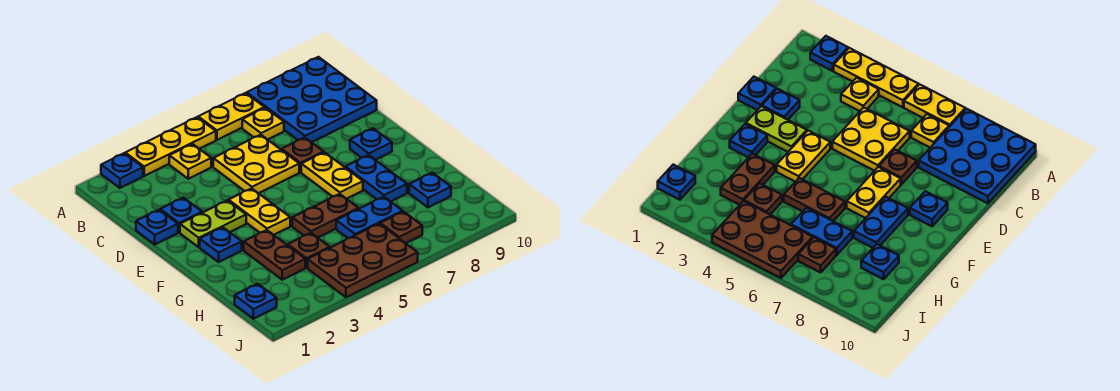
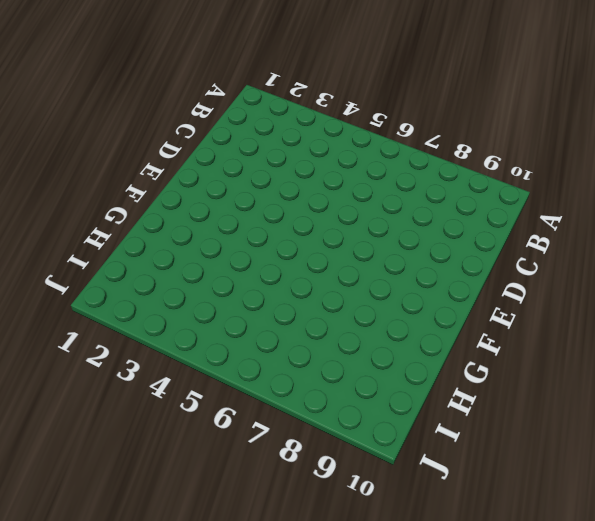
none -> blue 1x1 plate [101,153,143,188]
none -> yellow 1x3 plate [125,117,216,176]
none -> yellow 1x2 plate [198,93,264,140]

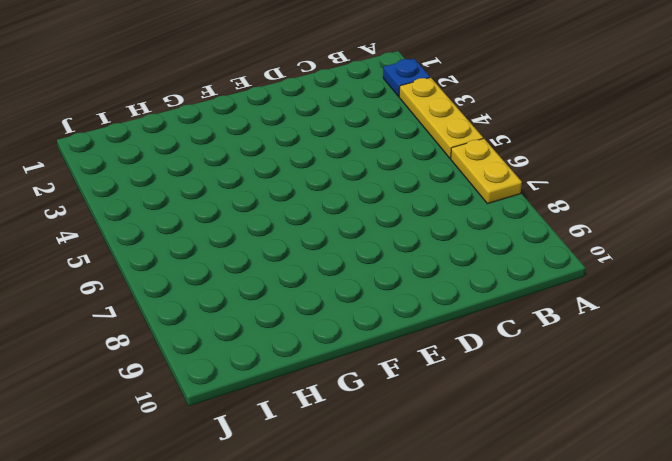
none -> blue 3x3 plate [247,57,377,142]
none -> yellow 1x1 plate [169,144,211,179]
none -> yellow 1x1 plate [242,108,284,140]

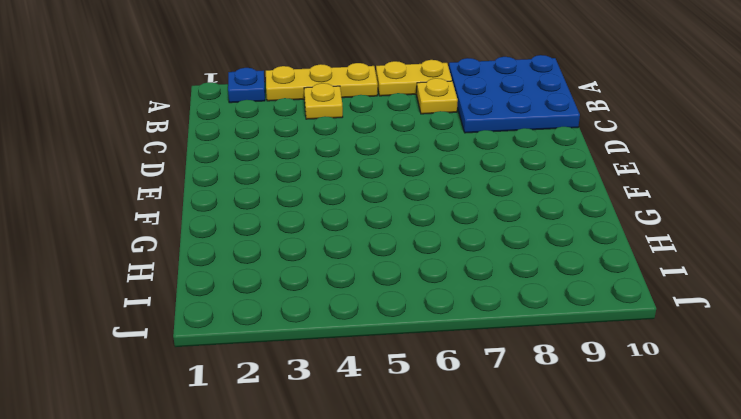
none -> yellow 2x2 plate [213,135,299,193]
none -> blue 1x1 plate [136,210,178,244]
none -> blue 1x1 plate [160,198,202,233]

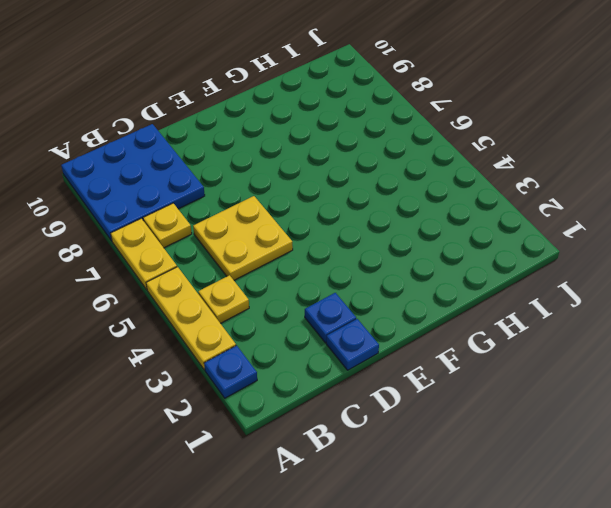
none -> brown 1x1 plate [282,137,324,172]
none -> lime 1x2 plate [180,200,246,247]
none -> yellow 1x2 plate [229,188,290,235]

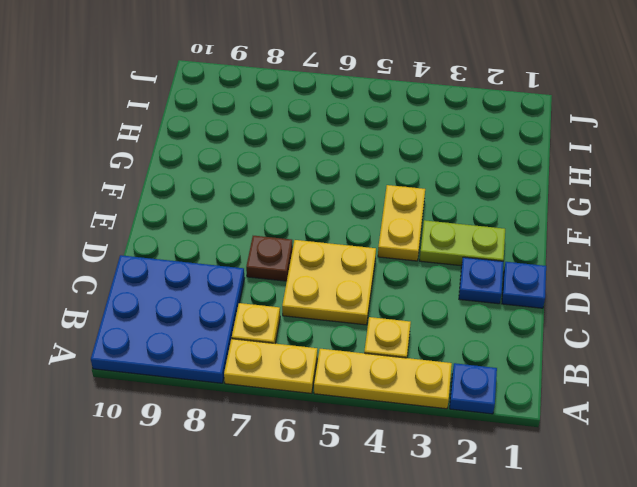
none -> yellow 1x2 plate [301,152,363,199]
none -> blue 1x1 plate [350,128,392,160]
none -> blue 1x1 plate [200,227,242,262]

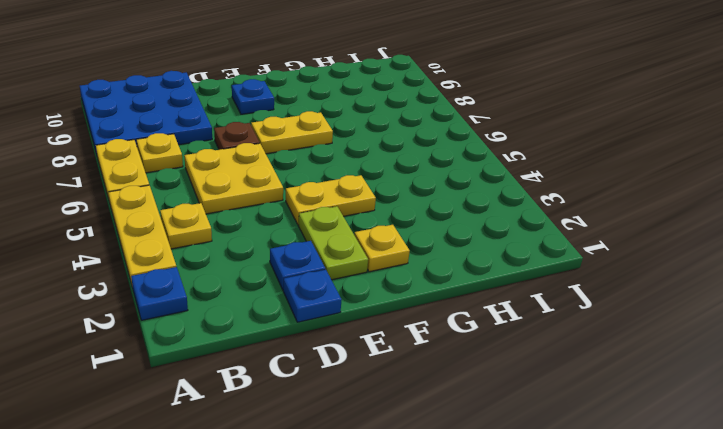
yellow 1x1 plate [354,225,410,272] -> blue 1x1 plate [200,227,242,262]
none -> blue 1x2 plate [345,155,407,202]
none -> brown 1x2 plate [244,230,305,280]
none -> brown 1x2 plate [292,194,359,238]

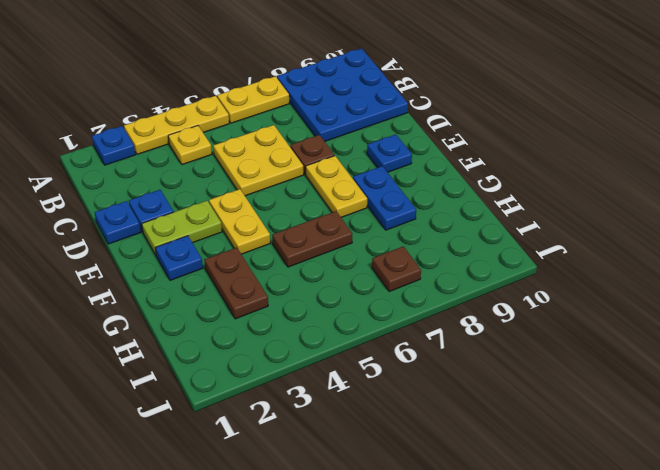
none -> yellow 1x1 plate [242,108,284,140]
none -> brown 1x1 plate [288,233,330,268]
none -> blue 1x2 plate [336,197,403,238]

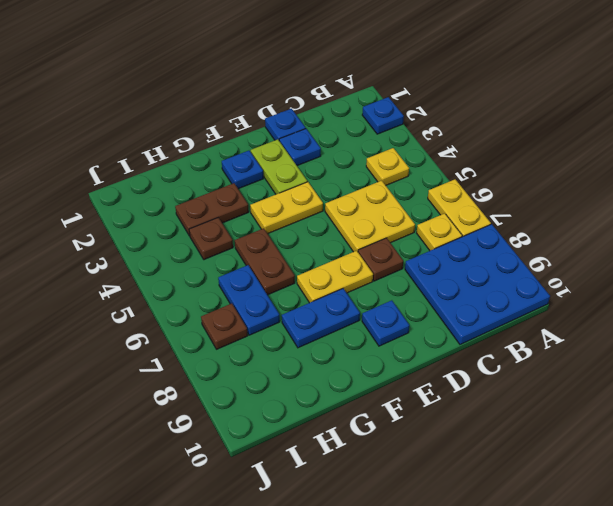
none -> yellow 1x3 plate [125,117,216,176]
none -> blue 1x1 plate [409,173,451,207]
none -> blue 1x1 plate [235,284,277,319]

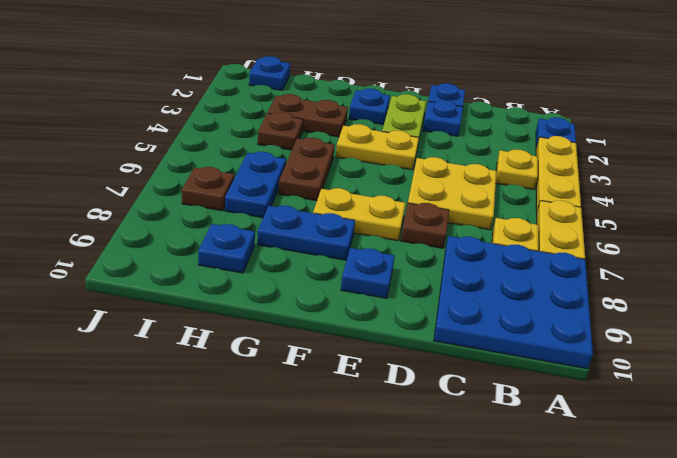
none -> brown 2x3 plate [308,224,418,297]

